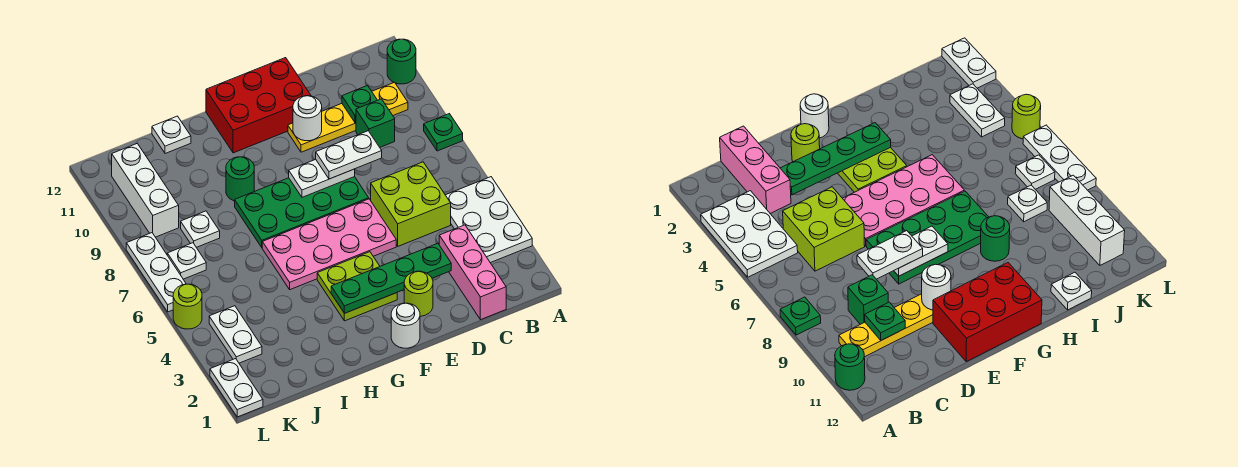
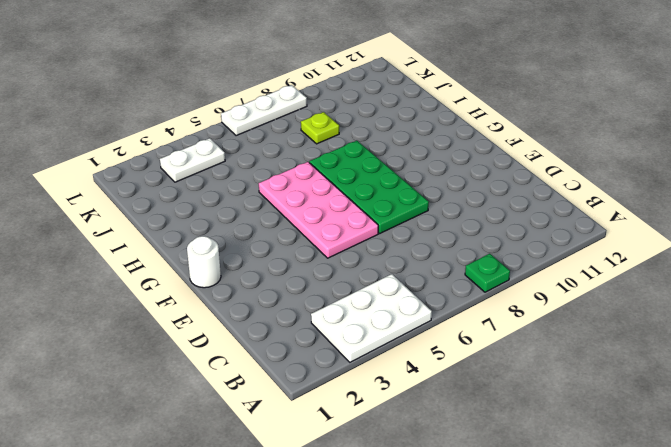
lime 1x1 plate [301,112,339,144] -> white 1x1 plate [181,211,220,247]
none -> green 1x1 round brick [387,39,416,84]
none -> yellow 1x4 plate [288,82,408,152]
none -> pink 1x3 brick [439,225,506,320]

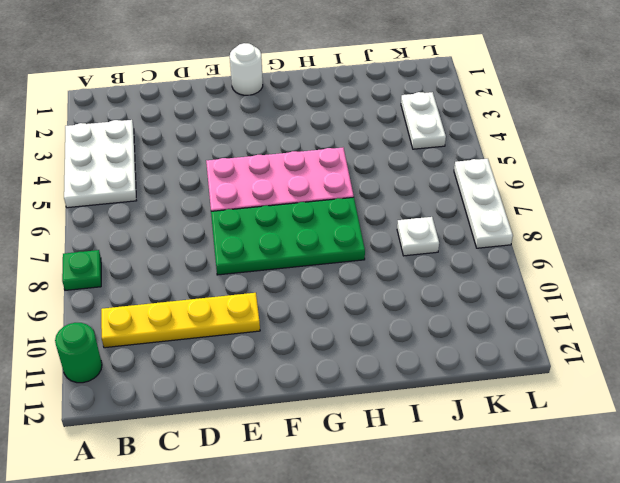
none -> pink 1x3 brick [439,225,506,320]
none -> lime 2x2 brick [371,162,451,246]
none -> green 1x1 brick [356,99,395,147]

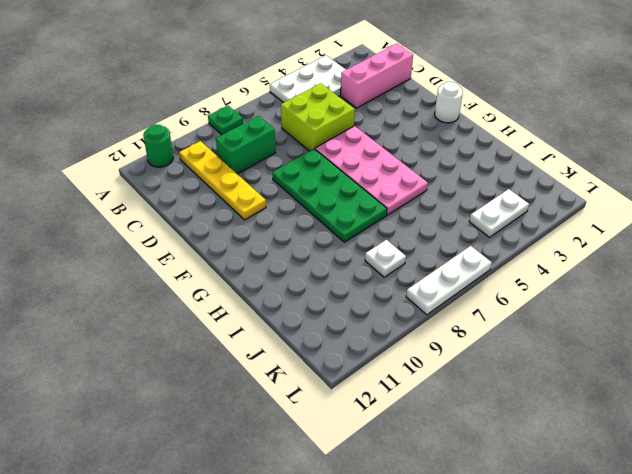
green 1x2 brick [216,116,275,174] -> green 1x1 brick [356,99,395,147]
none -> lime 1x1 round brick [404,271,433,316]
none -> red 2x3 brick [206,58,311,153]
none -> lime 2x2 plate [317,252,397,321]

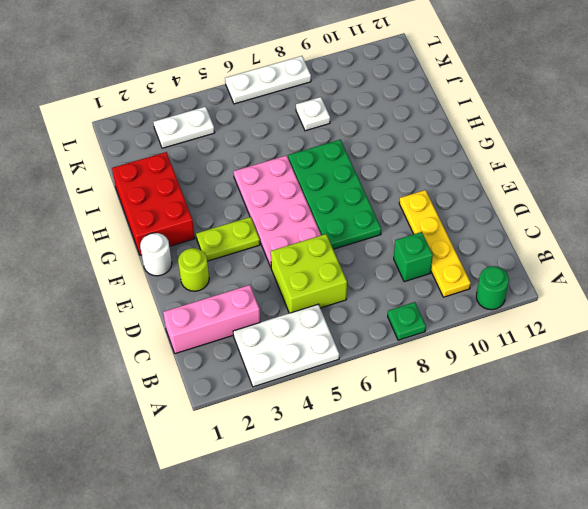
lime 1x2 plate [196,217,260,261] -> lime 2x2 plate [317,252,397,321]
red 2x3 brick [112,152,195,255] -> red 2x3 brick moved to [206,58,311,153]
none -> green 1x1 round brick [226,157,254,201]
none -> white 1x1 plate [152,116,191,154]
none -> white 1x1 plate [167,243,206,279]

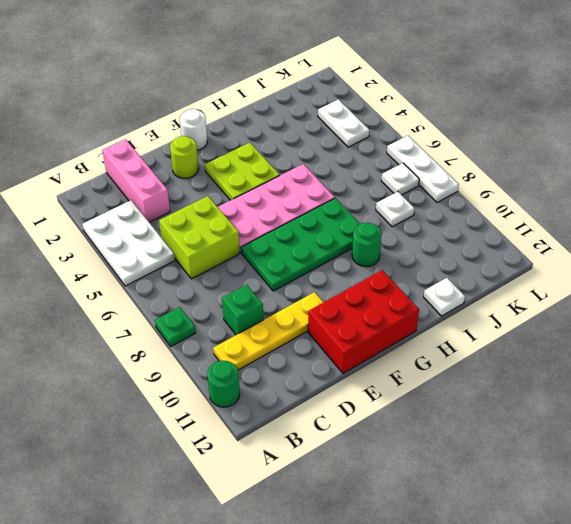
none -> white 1x3 brick [112,144,179,237]
none -> white 1x2 plate [210,359,263,417]
none -> lime 1x1 round brick [173,284,202,329]

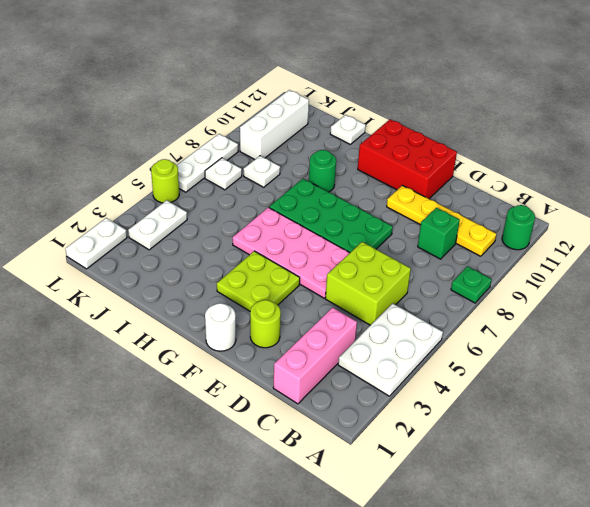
none -> green 1x1 plate [342,86,377,123]
none -> green 1x4 plate [331,243,451,313]
none -> white 1x2 plate [289,159,355,197]

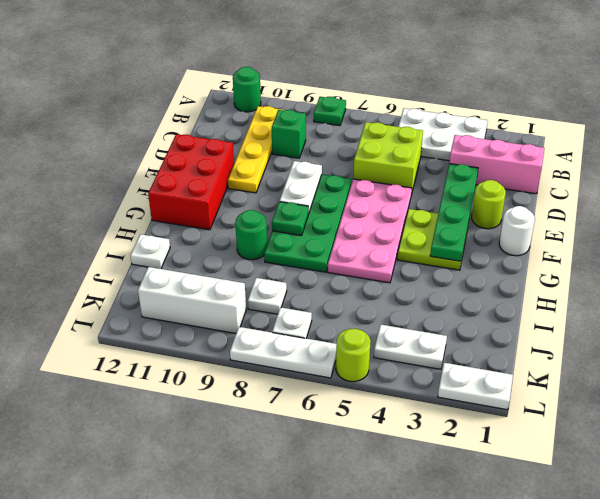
green 1x1 plate [272,202,308,236] -> green 1x1 plate moved to [342,86,377,123]
none -> white 1x1 round brick [293,96,322,141]
none -> white 1x2 plate [316,131,382,179]

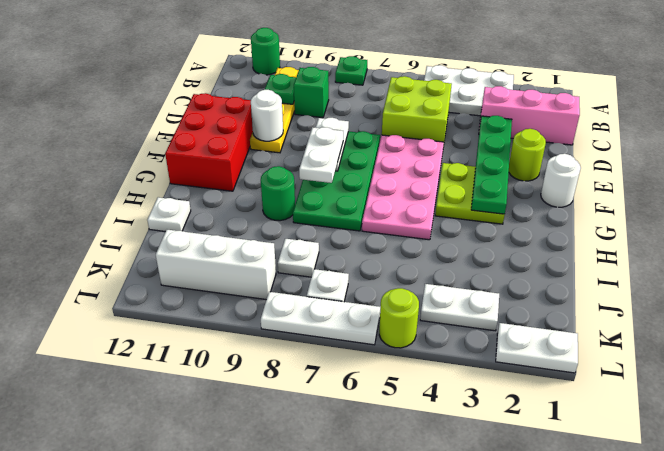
white 1x2 plate [299,127,343,183] -> white 1x2 plate moved to [316,131,382,179]

